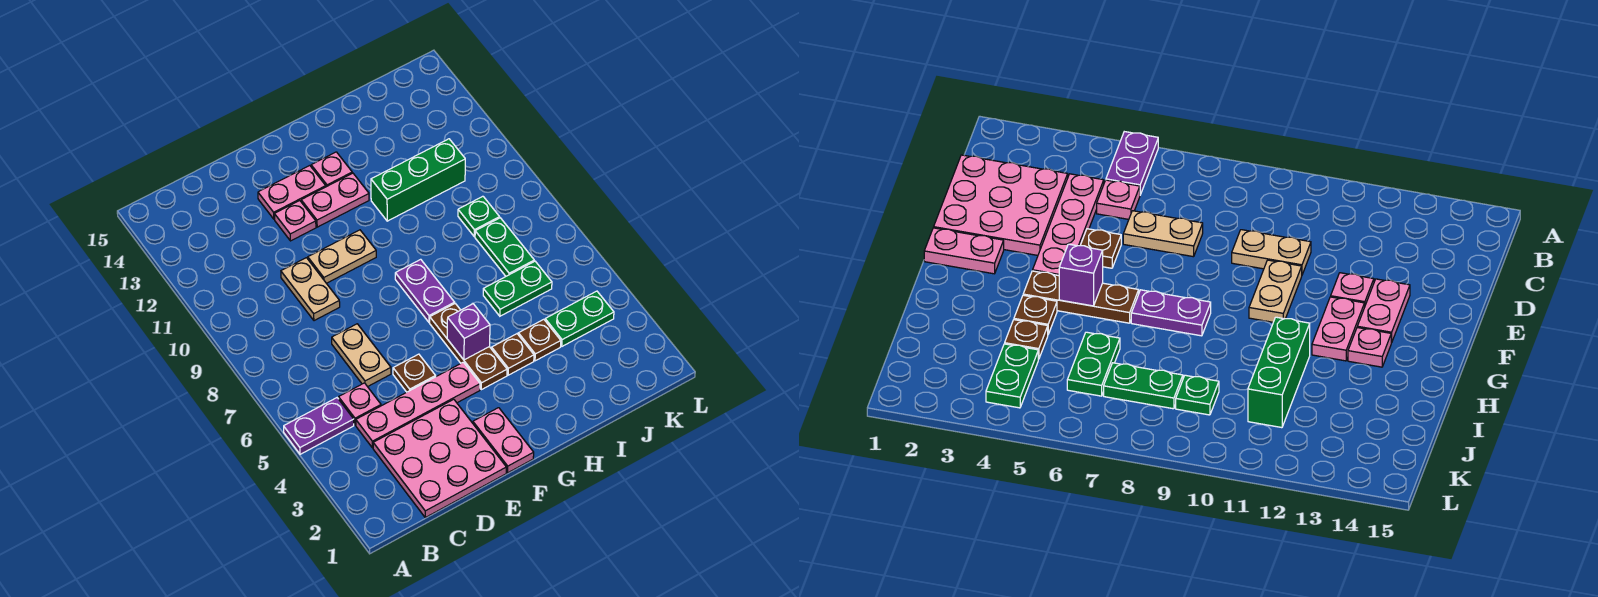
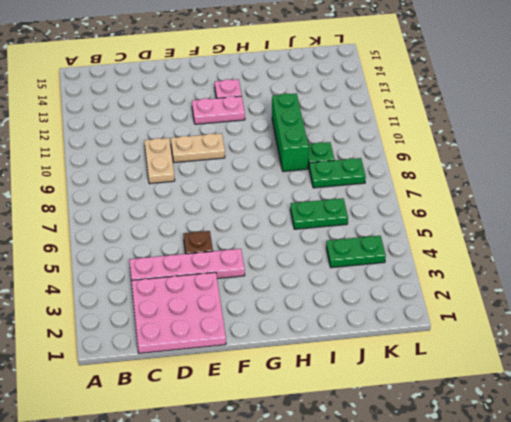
green 1x3 brick [272,93,309,172] -> green 1x3 brick turned to [371,139,465,221]
green 1x2 plate [309,158,366,188] -> green 1x2 plate turned to [475,218,534,276]
none -> purple 1x2 plate [284,398,354,454]
none -> pink 1x1 plate [339,383,381,425]
none -> tan 1x2 plate [332,324,391,387]

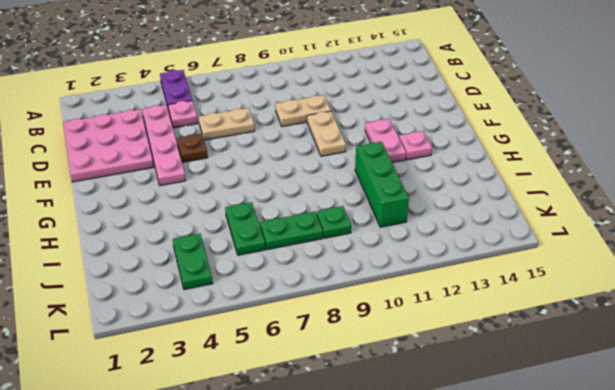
none -> pink 1x1 plate [274,201,316,241]
none -> pink 1x2 plate [258,166,326,219]
none -> pink 1x2 plate [473,408,534,473]

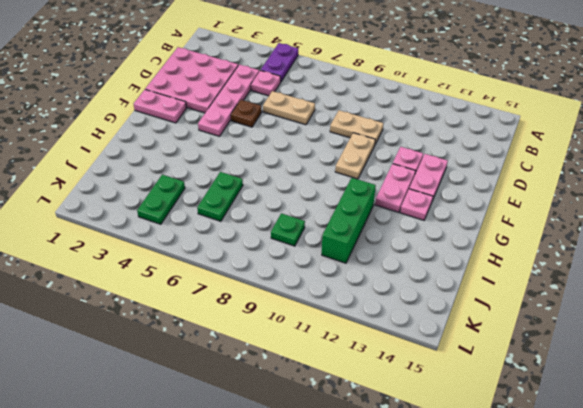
none -> brown 1x3 plate [430,304,507,390]
none -> purple 1x2 plate [395,259,455,322]
none -> brown 1x1 plate [492,334,534,375]

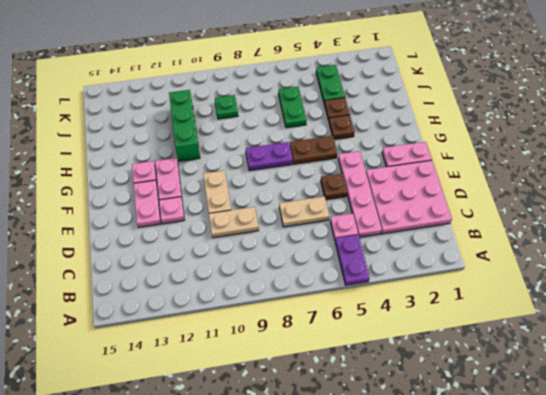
brown 1x2 plate [290,136,338,164] -> brown 1x3 plate [430,304,507,390]
none -> green 1x2 plate [475,218,534,276]
none -> purple 1x1 brick [447,304,490,360]

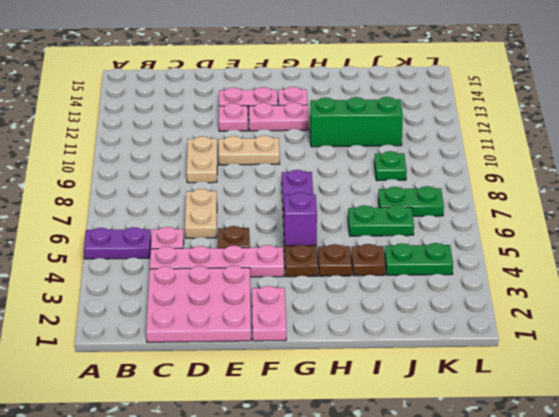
green 1x2 plate [378,186,444,216] -> green 1x2 plate turned to [475,218,534,276]

